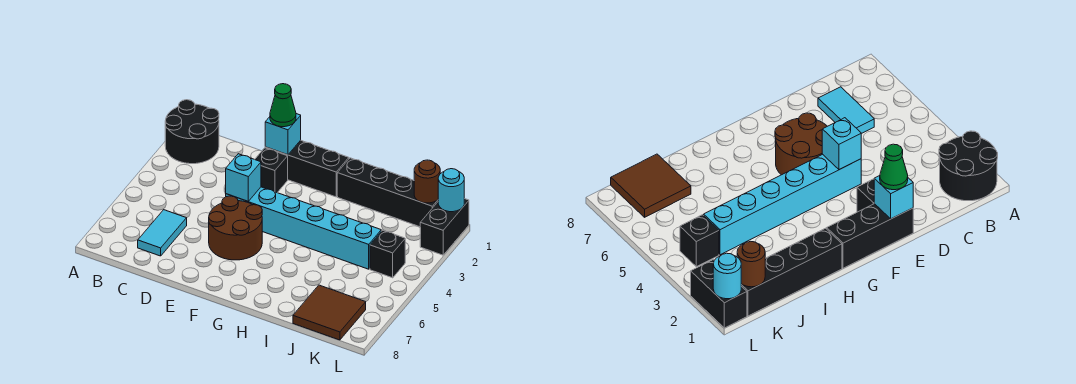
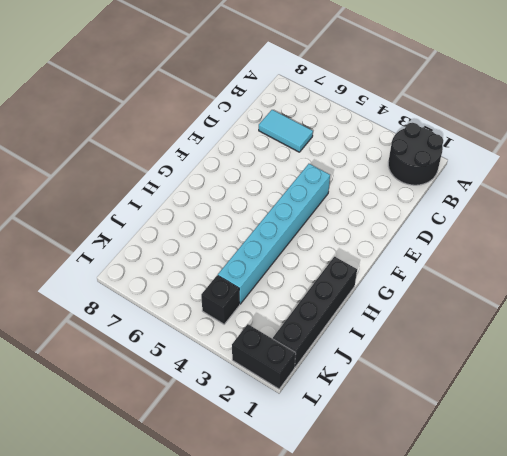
none -> black 1x3 brick [265,140,349,197]
none -> black 1x1 brick [255,148,288,193]
none -> brown 2x2 round brick [209,196,262,260]

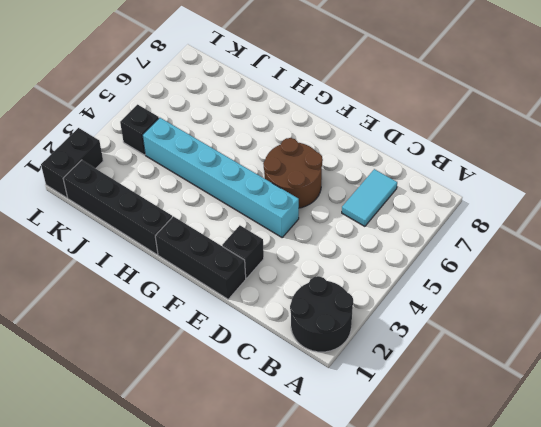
none -> brown 2x2 tile [293,285,366,340]
none -> cyan 1x1 brick [265,114,301,155]
none -> cyan 1x1 brick [226,154,261,201]

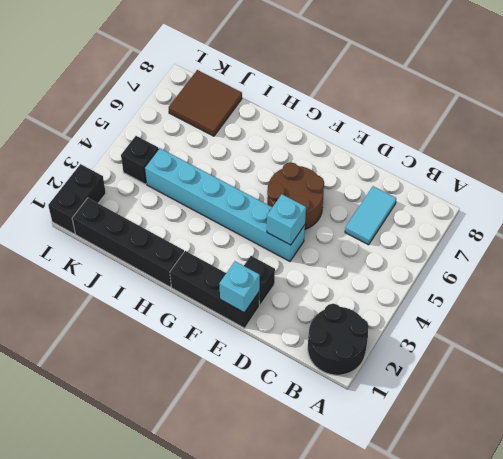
none -> brown 1x1 round brick [414,160,440,203]
none -> cyan 1x1 round brick [438,169,464,212]
none -> green 1x1 cone [270,84,296,127]

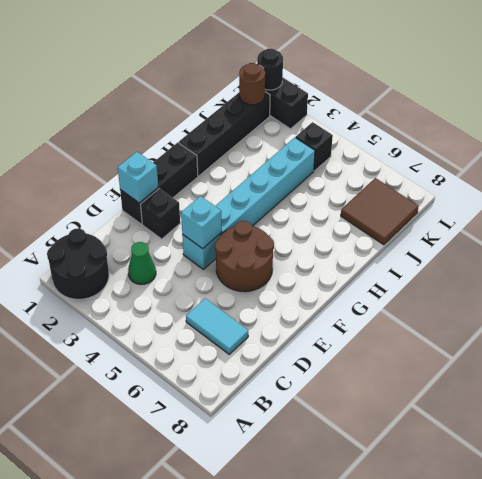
green 1x1 cone [128,242,156,284] -> green 1x1 cone moved to [270,84,296,127]
black 1x1 round brick [257,49,283,90] -> cyan 1x1 round brick [438,169,464,212]

